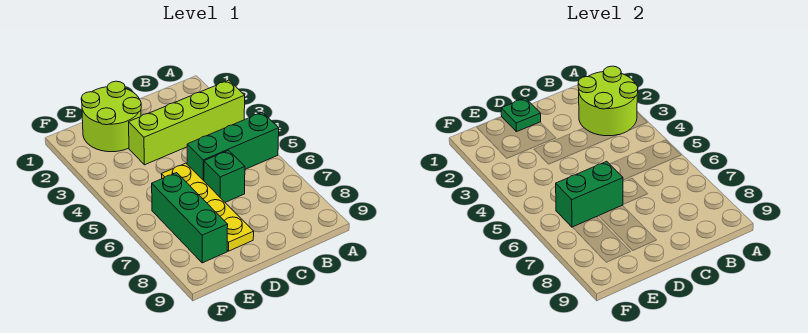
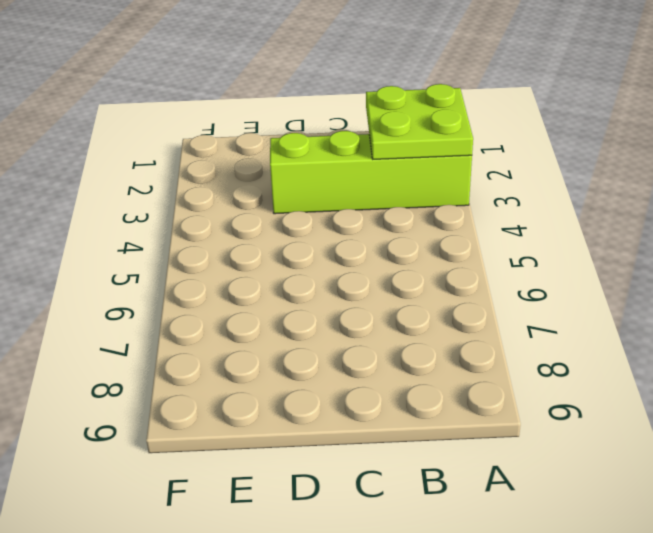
lime 2x2 plate [366,84,473,159] -> lime 2x2 round brick [578,66,638,136]
none -> green 1x3 brick [187,112,279,181]
none -> green 1x1 brick [204,151,245,202]

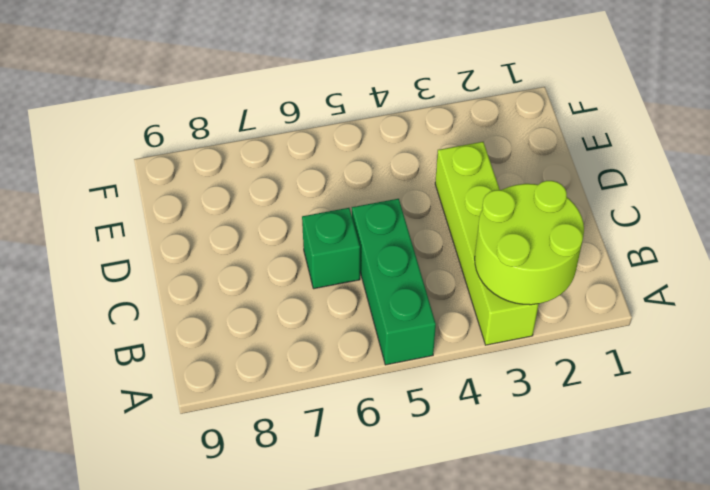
none -> lime 2x2 round brick [81,81,141,152]
none -> yellow 1x4 plate [161,163,254,251]

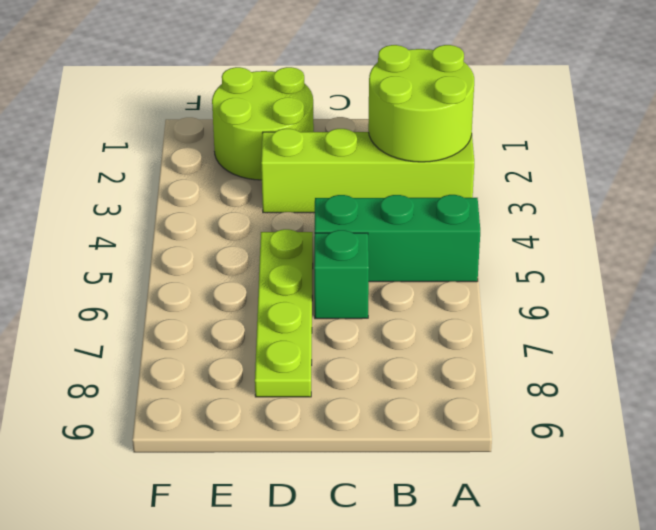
lime 1x4 plate [255,229,313,397] -> yellow 1x4 plate [161,163,254,251]
none -> green 1x3 brick [152,173,228,263]
none -> green 1x1 plate [501,98,541,132]

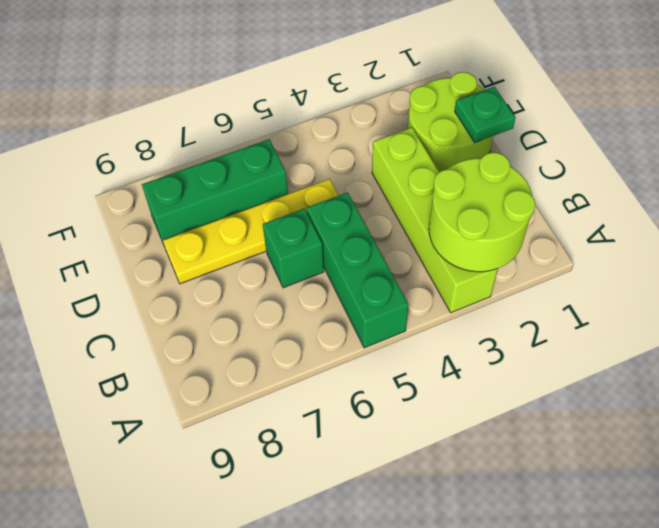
none -> green 1x2 brick [556,161,623,227]

